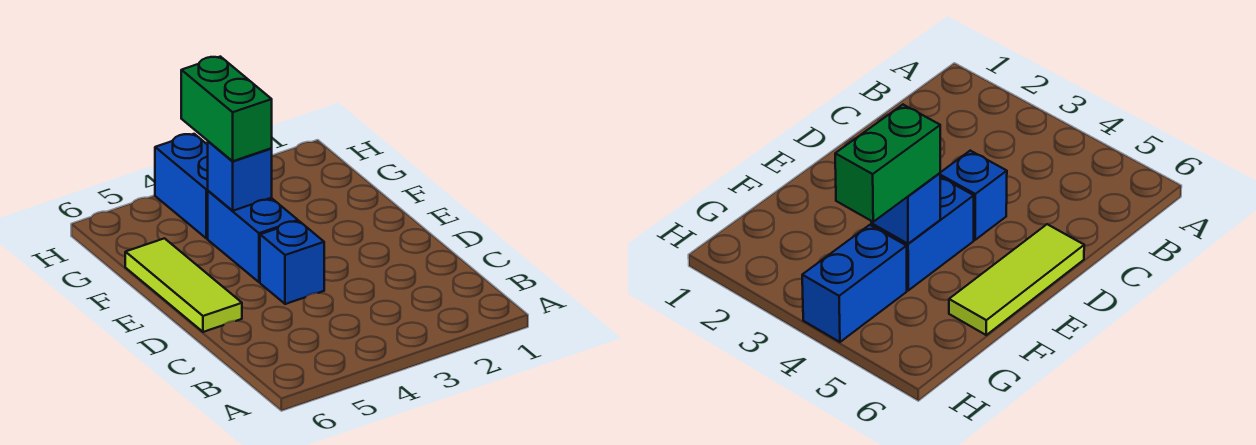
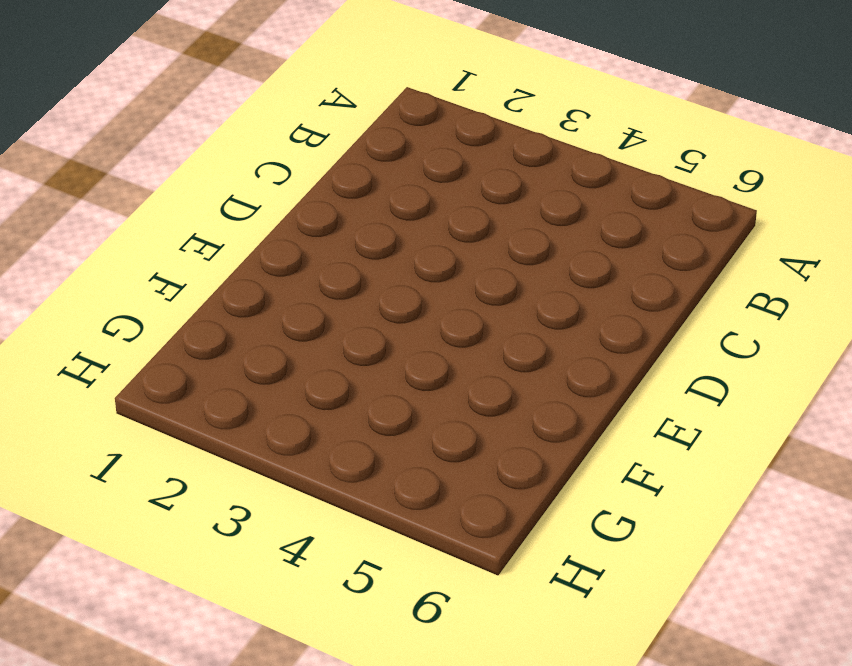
none -> blue 1x1 brick [260,221,324,304]
none -> lime 1x3 tile [125,238,242,332]

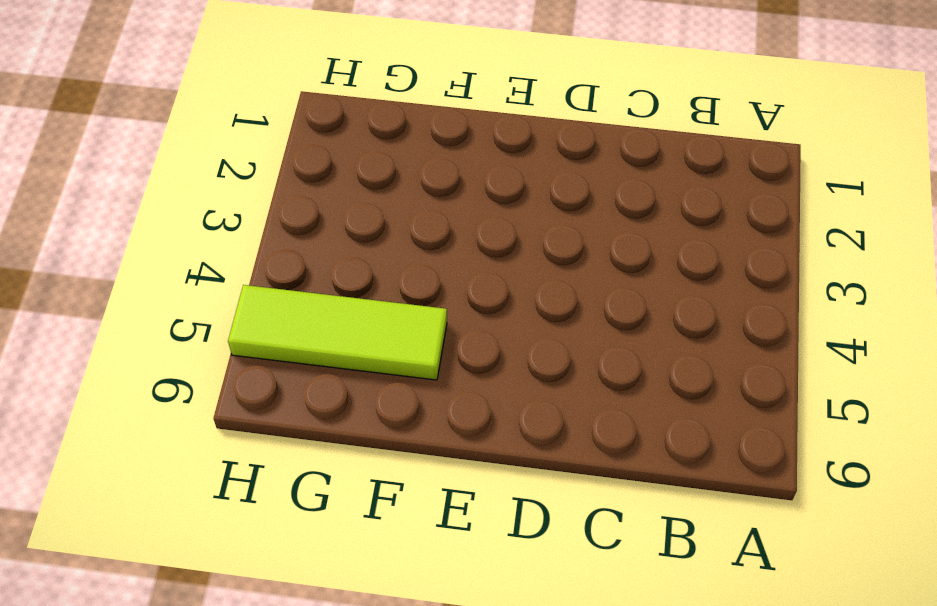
lime 1x3 tile [228,285,447,380] -> lime 1x3 tile moved to [125,238,242,332]
none -> blue 1x1 brick [260,221,324,304]
none -> blue 1x2 brick [208,191,298,282]

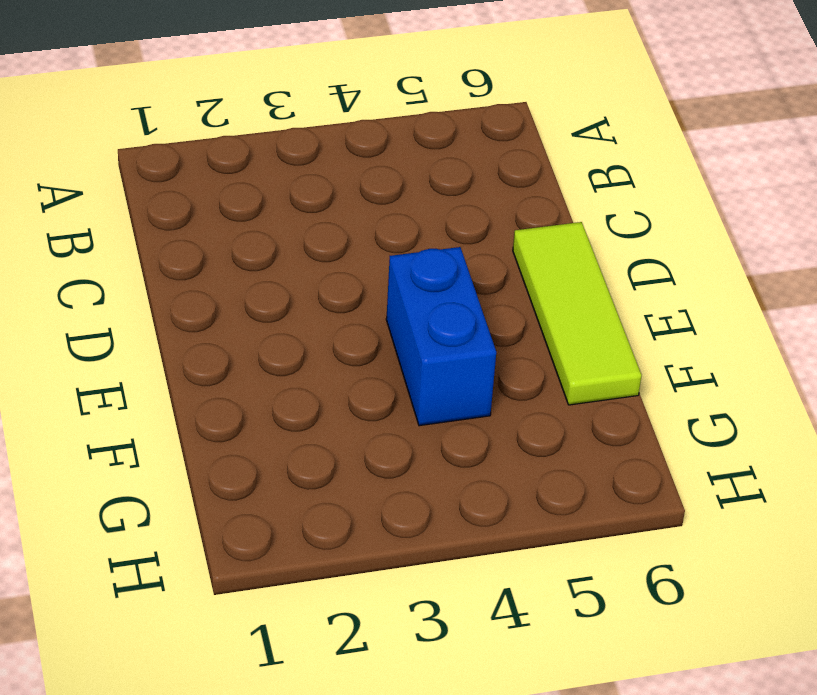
none -> blue 1x1 brick [260,221,324,304]
none -> blue 1x2 brick [155,134,208,238]

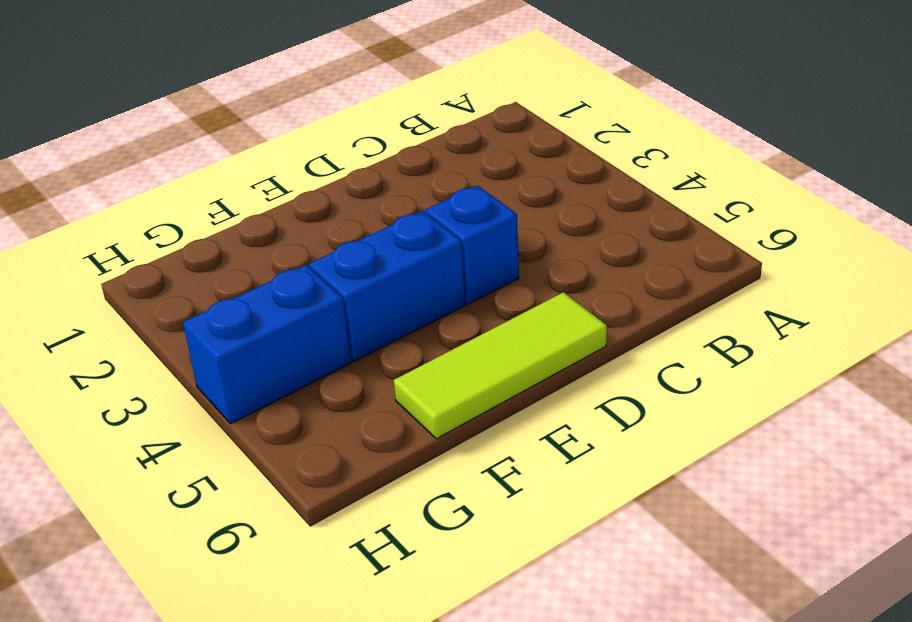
none -> blue 1x1 brick [208,141,272,211]
none -> green 1x2 brick [181,57,272,161]

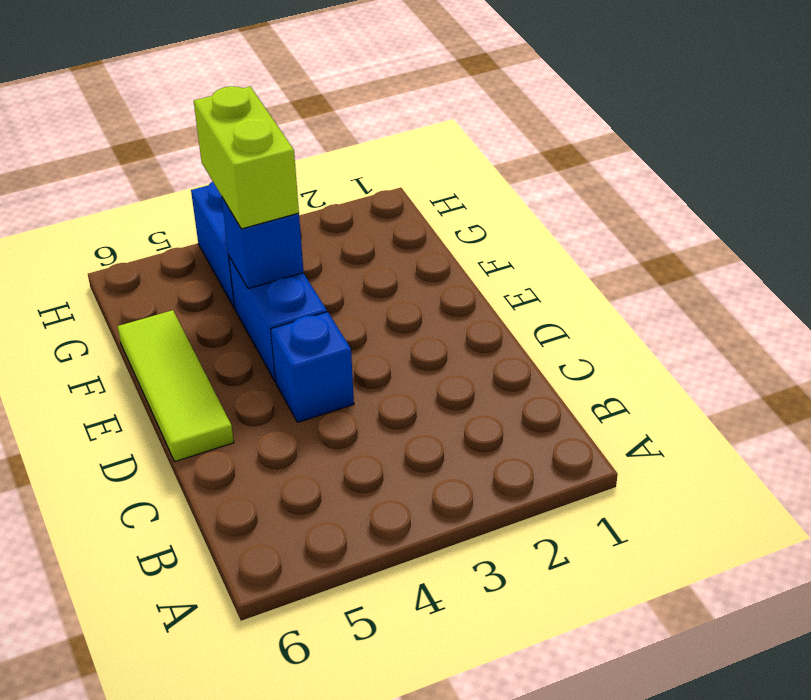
lime 1x2 brick [194,86,299,229] -> green 1x2 brick [181,57,272,161]

